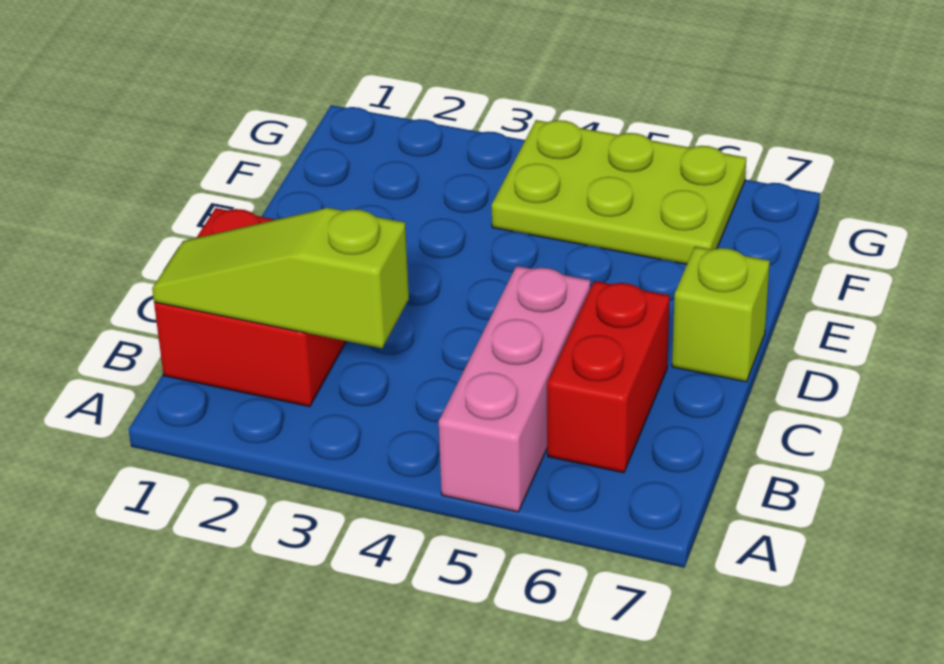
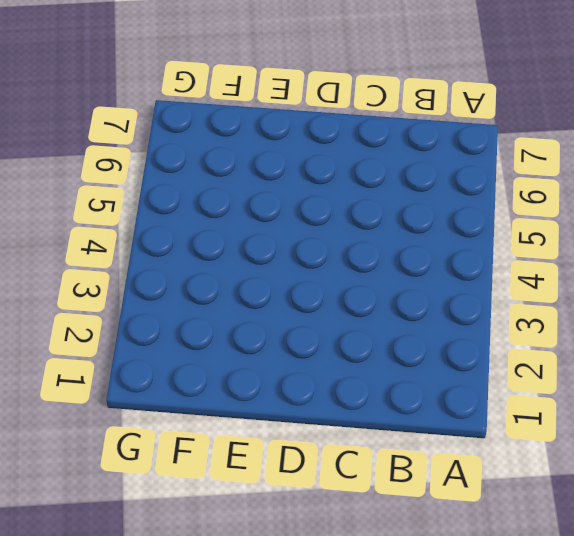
none -> pink 1x3 brick [439,266,591,512]
none -> red 2x2 brick [154,208,346,407]

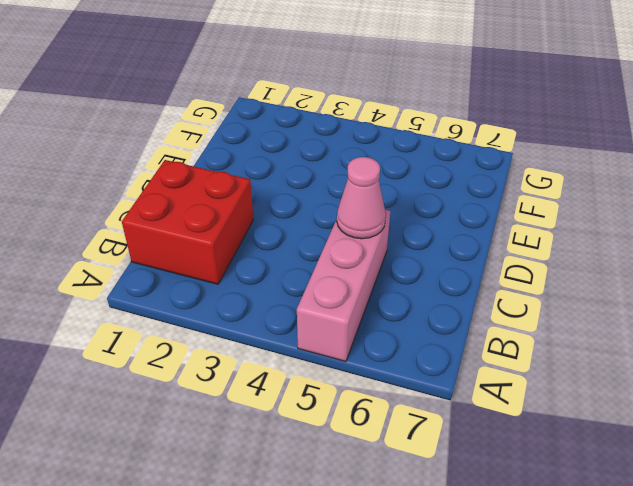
pink 1x1 cone [337,157,386,239] -> none
none -> red 1x2 brick [547,281,670,473]
none -> lime 1x1 brick [672,247,770,382]

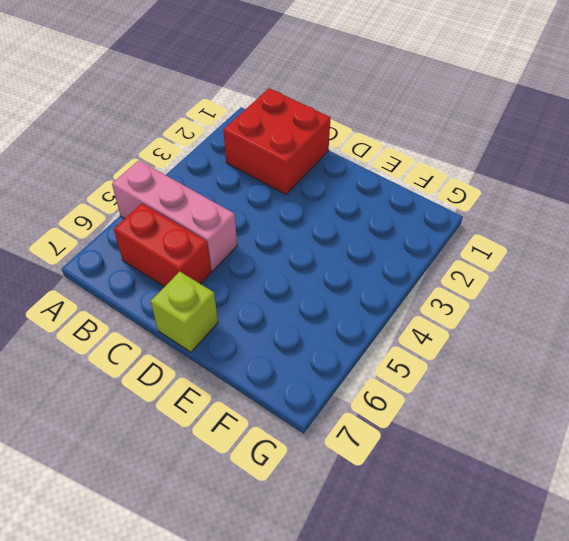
none -> lime 2x3 plate [492,120,746,264]
none -> lime 1x3 slope [152,208,409,348]

